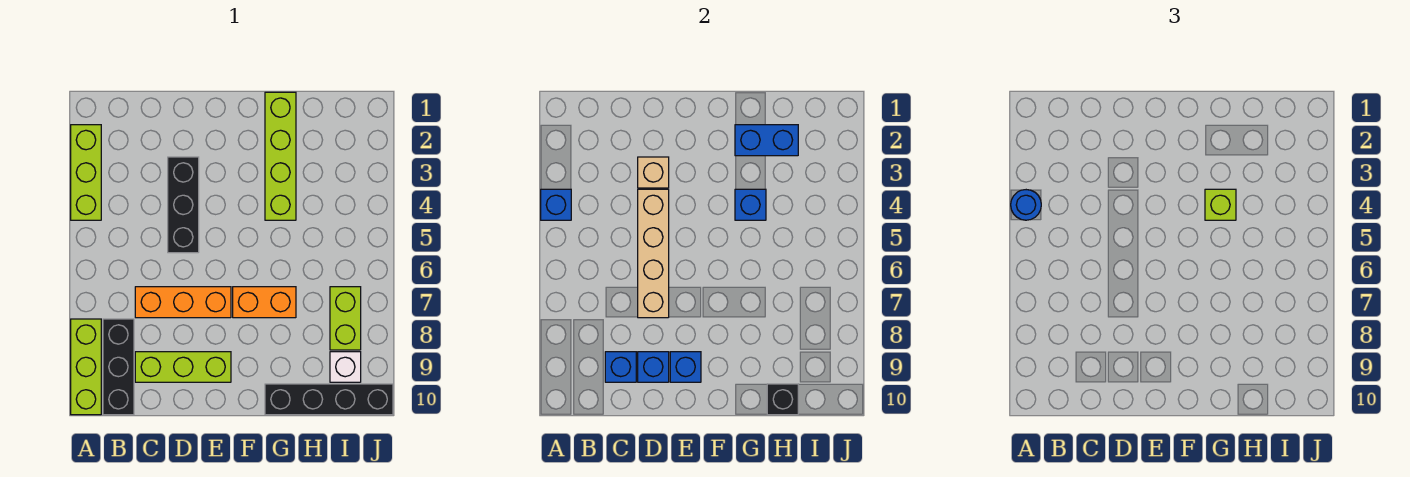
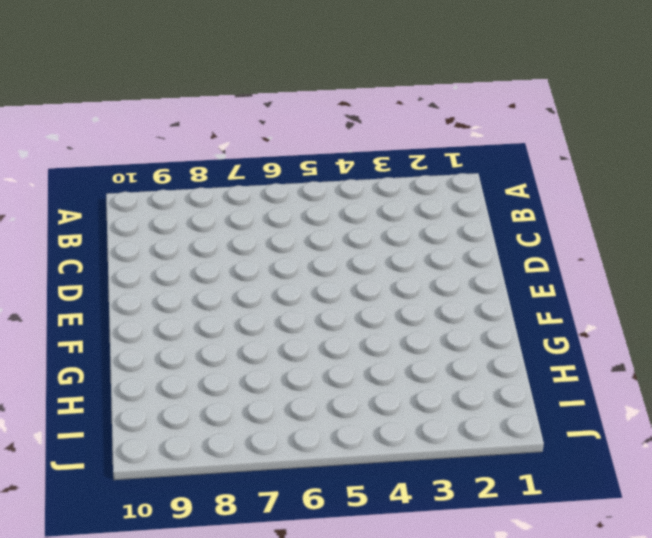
none -> lime 1x3 brick [71,125,101,220]
none -> lime 1x3 brick [71,319,101,415]
none -> black 1x3 brick [103,319,134,415]

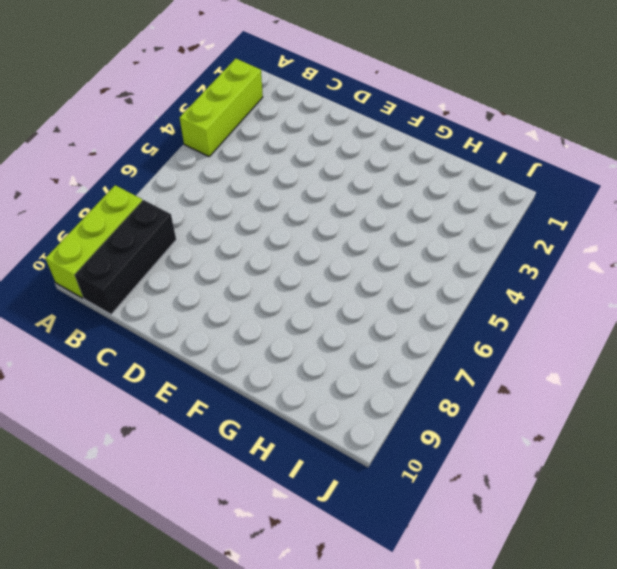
none -> orange 1x3 brick [135,287,231,318]
none -> lime 1x3 brick [135,352,231,382]
none -> black 1x3 brick [168,157,199,253]

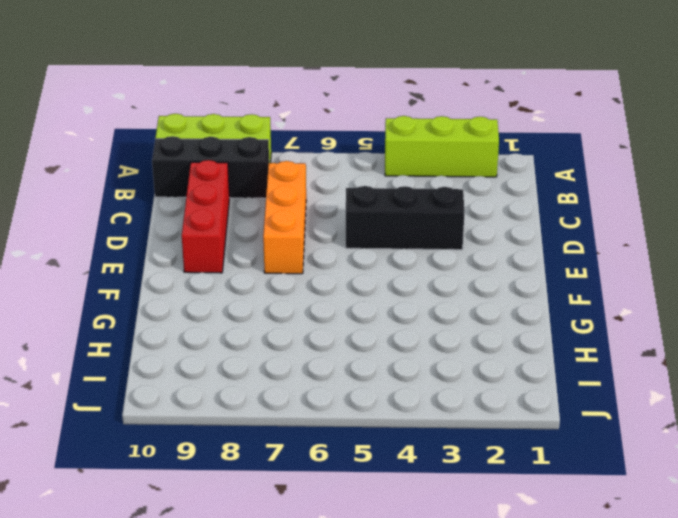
red 1x3 brick [182,160,230,273] -> lime 1x3 brick [135,352,231,382]
none -> orange 1x2 brick [233,287,296,318]
none -> lime 1x4 brick [265,92,296,220]
none -> black 1x4 brick [265,384,393,415]

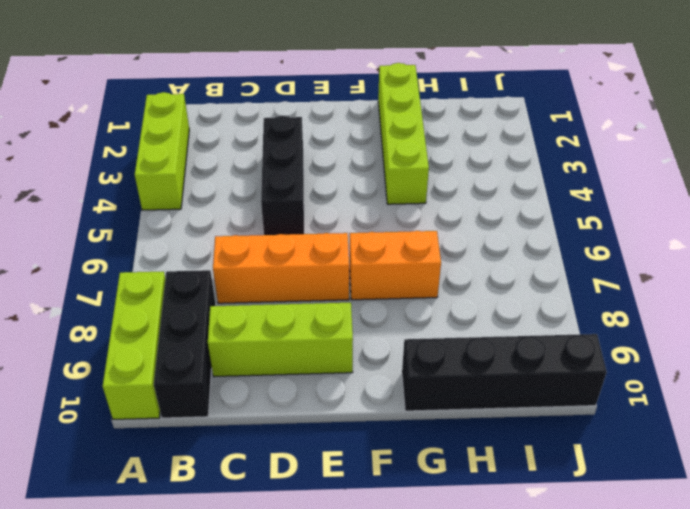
none -> lime 1x2 brick [330,287,361,350]
none -> white 1x1 brick [330,352,361,382]
none -> blue 1x1 brick [541,189,571,220]

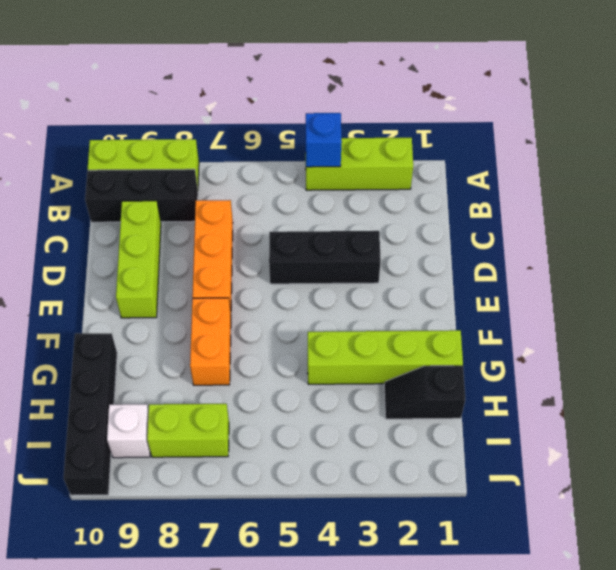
black 1x2 slope [384,366,465,419] -> none
none -> blue 1x1 brick [605,352,636,382]
none -> tan 1x1 brick [638,157,669,188]
none -> tan 1x4 brick [638,189,669,318]

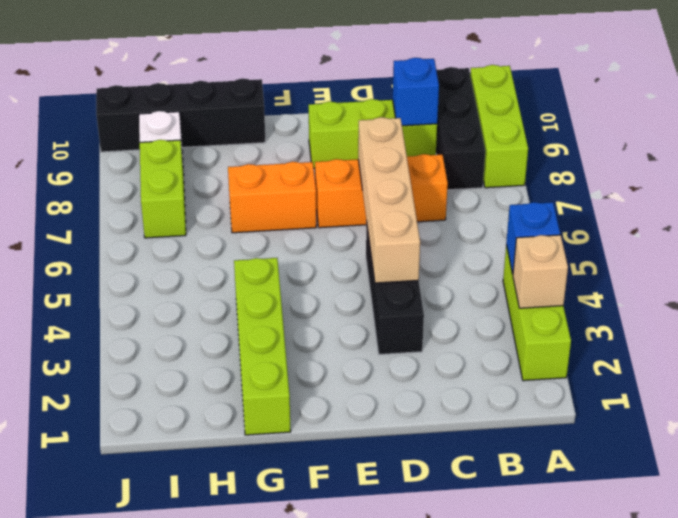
tan 1x1 brick [513,235,568,308] -> tan 1x1 brick moved to [638,157,669,188]
none -> blue 1x1 brick [638,352,669,382]
none -> blue 1x1 brick [670,352,701,382]
none -> blue 1x2 brick [735,125,798,156]

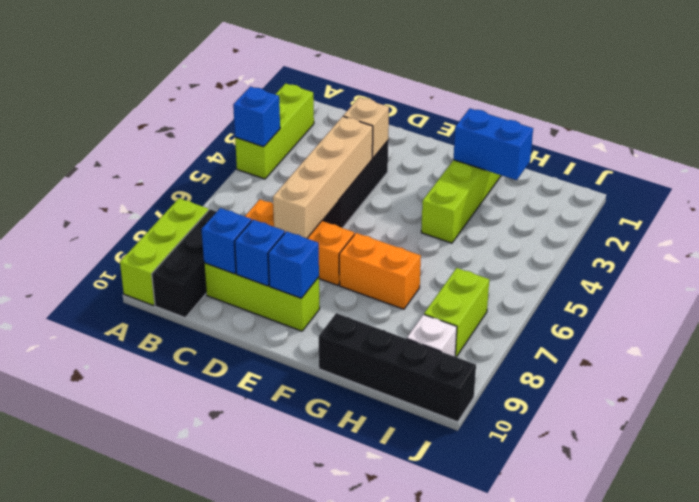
none -> blue 1x1 brick [735,189,766,220]
none -> black 1x1 brick [767,384,798,415]
none -> blue 1x1 round brick [1011,190,1041,220]

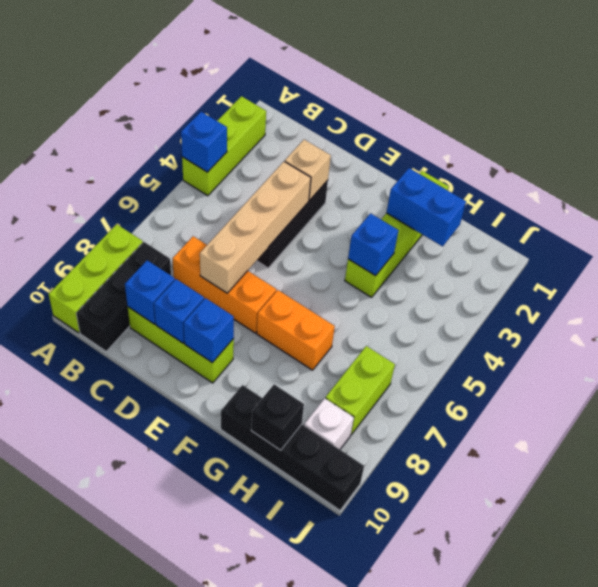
none -> blue 1x1 round brick [1011,190,1041,220]
none -> lime 1x1 brick [1205,189,1236,220]

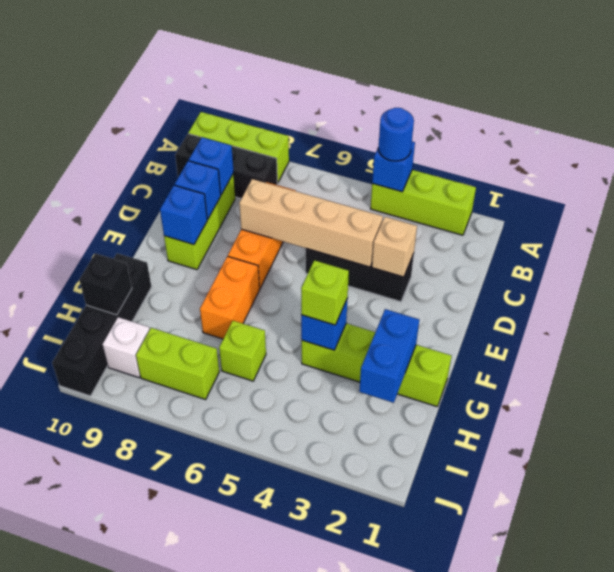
lime 1x1 brick [219,321,266,381] -> none

